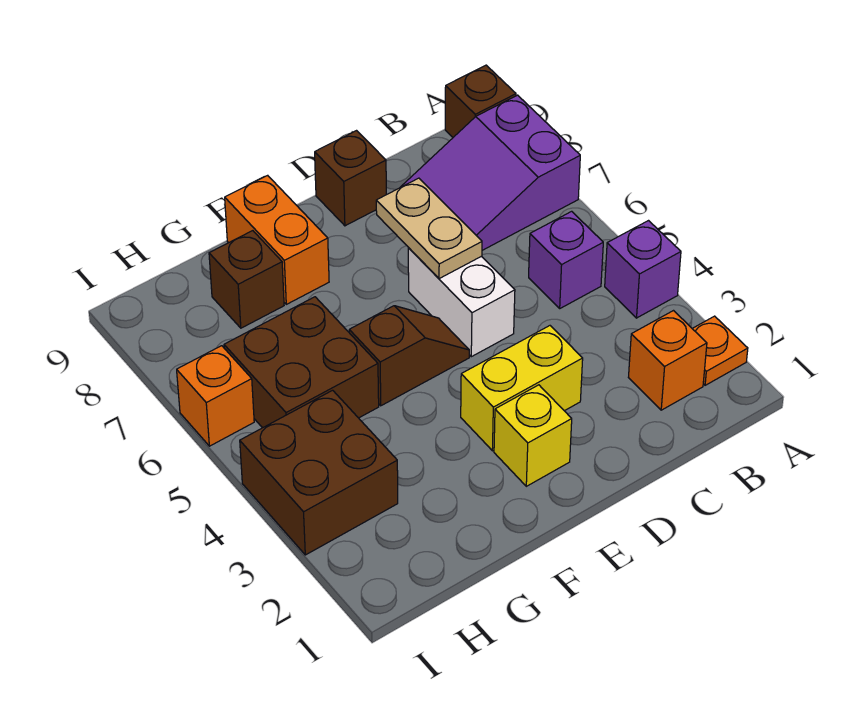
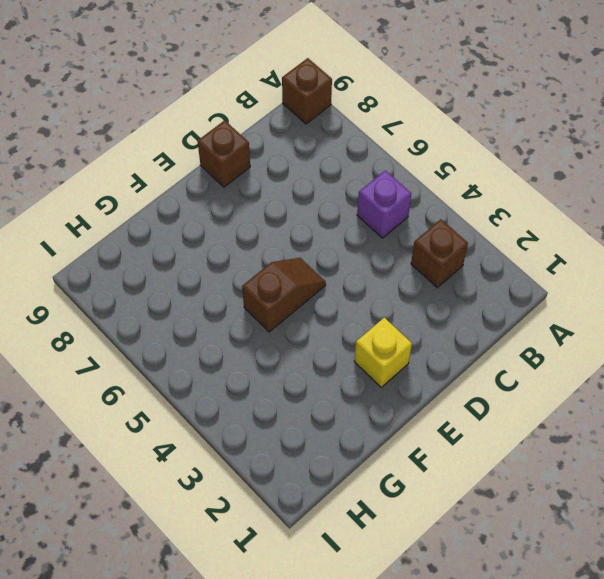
brown 1x1 brick [411,219,468,288] -> brown 1x1 brick moved to [209,231,284,328]
none -> orange 1x1 plate [692,316,748,385]
none -> purple 1x1 brick [605,221,681,318]
none -> purple 2x3 slope [400,95,580,250]

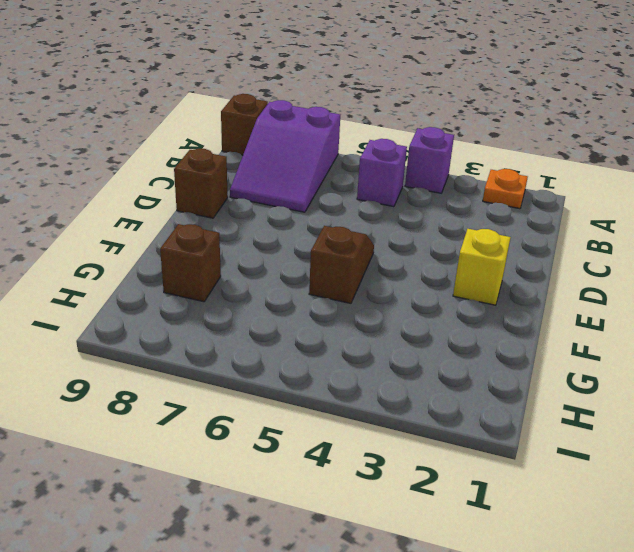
none -> orange 1x1 brick [628,311,707,410]
none -> yellow 1x2 brick [461,326,583,451]
none -> white 1x2 brick [408,248,515,357]

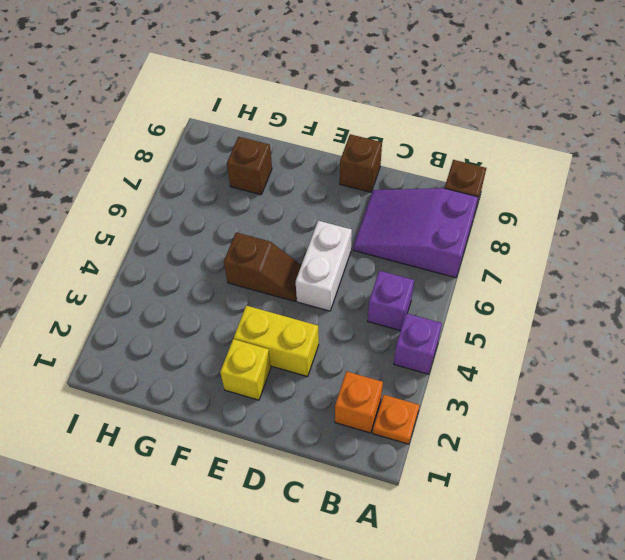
none -> orange 1x2 brick [225,175,329,304]
none -> brown 2x2 brick [224,297,379,428]
none -> brown 2x2 brick [240,390,398,555]

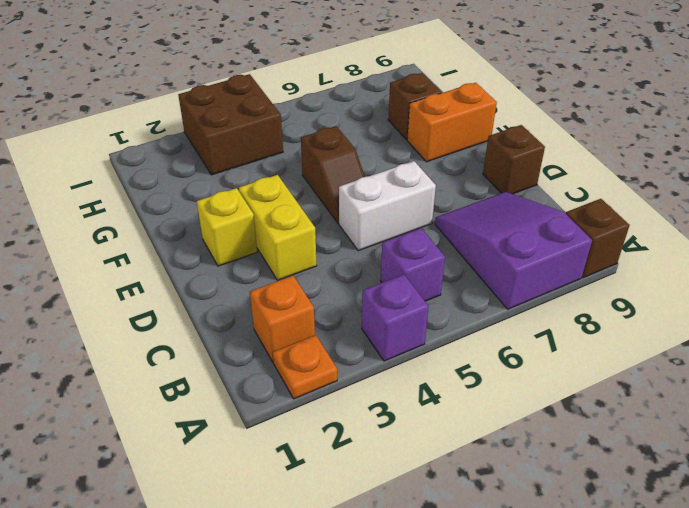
none -> brown 2x2 brick [224,297,379,428]
none -> orange 1x1 brick [177,346,254,446]
none -> tan 1x2 plate [376,178,482,279]

